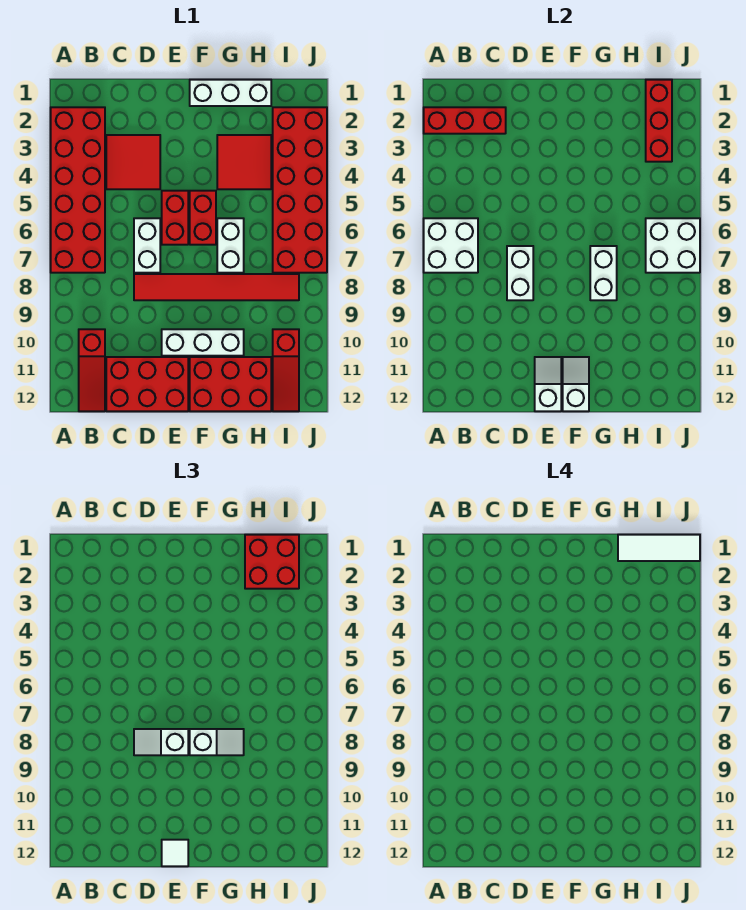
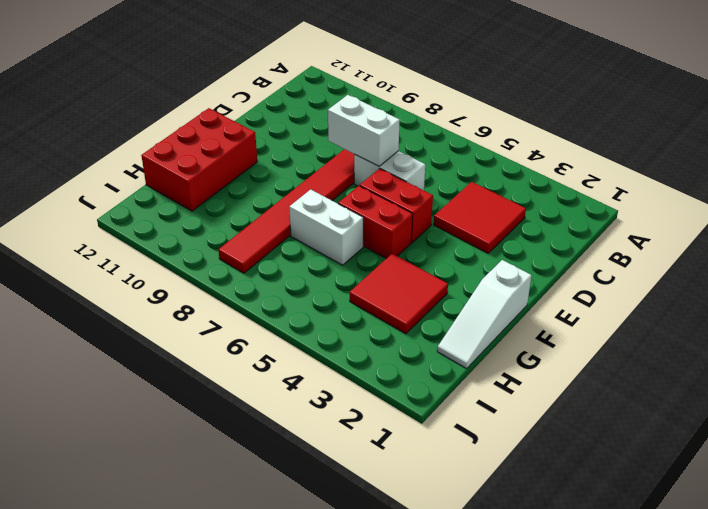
white 1x3 slope [437,260,531,368] -> white 1x3 brick [190,80,271,106]
none -> red 2x6 brick [51,107,105,273]
none -> red 1x3 slope [79,329,105,411]
none -> red 2x3 brick [106,357,188,411]

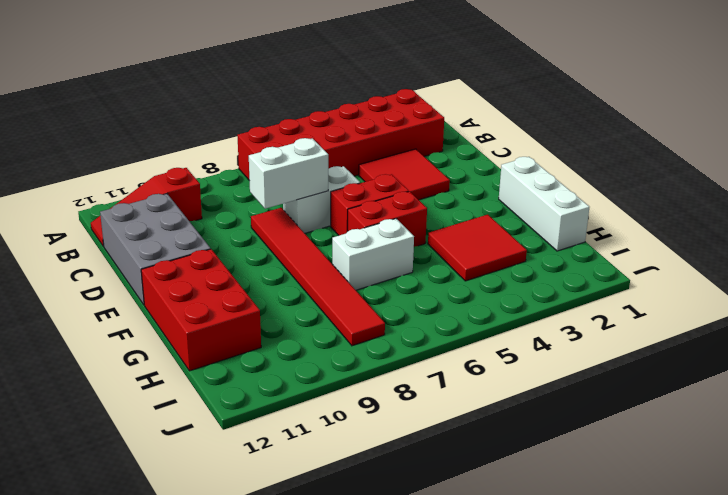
grey 2x3 brick [100,194,211,305] -> red 2x3 brick [106,357,188,411]
none -> white 1x3 brick [162,329,244,356]
none -> red 2x6 brick [273,107,327,273]
none -> red 1x3 slope [273,329,299,411]

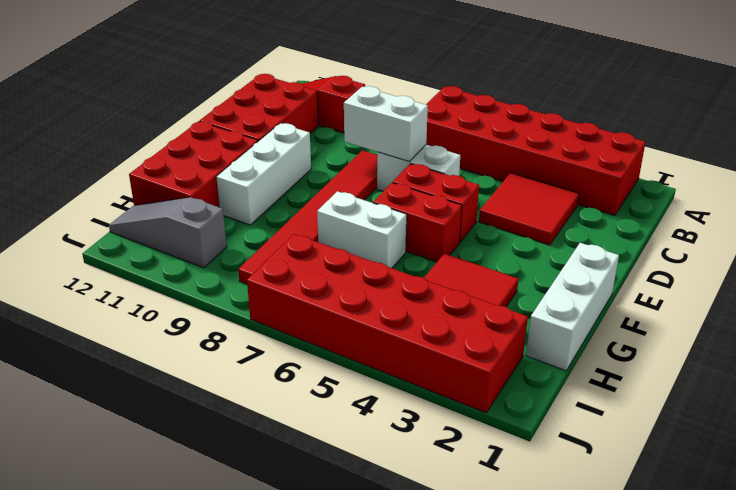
grey 1x3 slope [109,197,227,268] -> red 1x3 slope [273,329,299,411]
none -> red 1x3 brick [424,107,506,134]
none -> white 2x2 brick [424,218,478,273]
none -> white 1x2 slope [535,357,561,411]

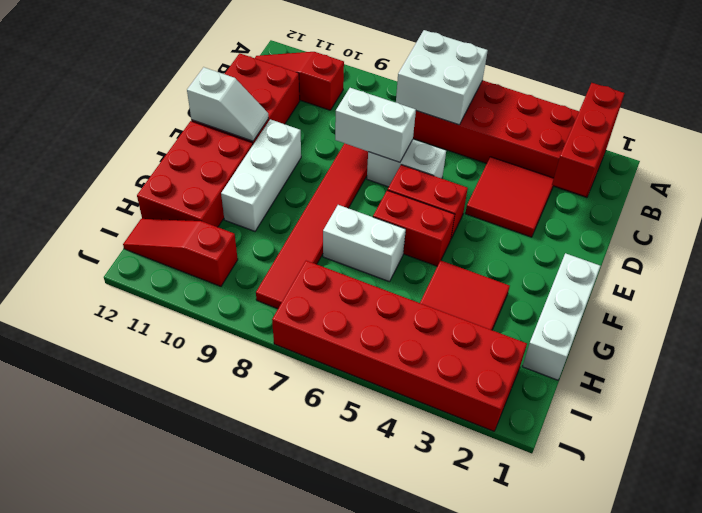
none -> white 1x2 slope [563,357,589,411]
none -> white 1x2 brick [590,246,617,300]
none -> red 1x3 brick [646,80,672,162]

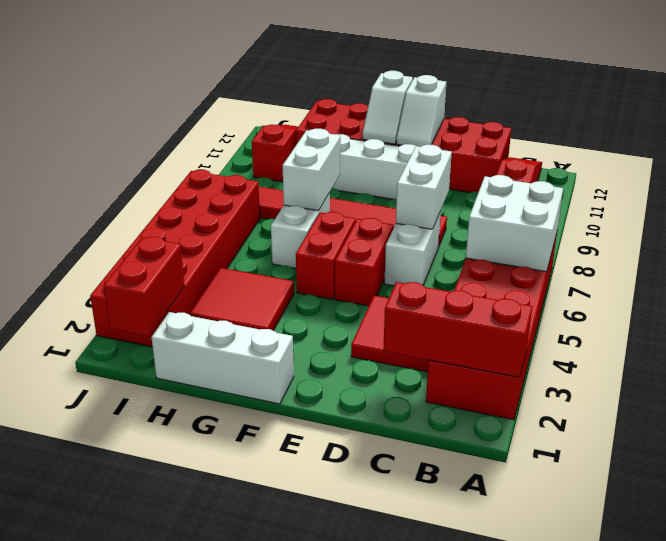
red 1x2 brick [104,237,185,336] -> red 1x3 brick [646,80,672,162]
none -> white 2x2 brick [646,218,700,273]
none -> white 1x2 slope [134,729,188,755]
none -> white 1x1 tile [162,840,188,866]

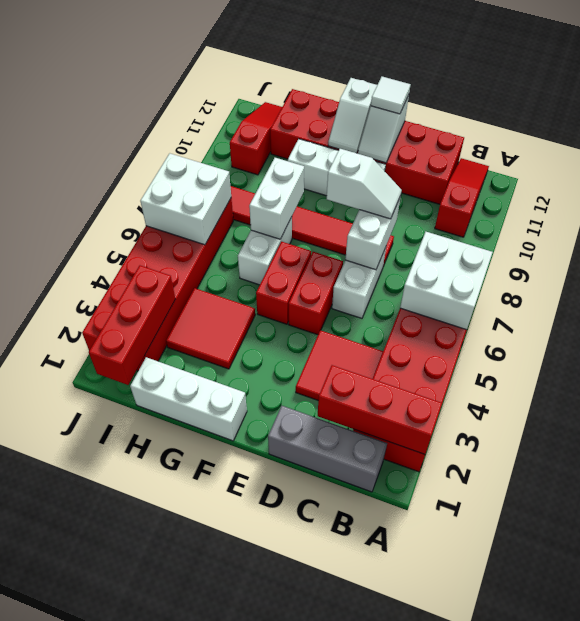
grey 1x3 brick [268,406,387,492] -> none
none -> white 1x2 slope [190,729,244,755]
none -> red 2x2 brick [245,535,299,589]
none -> white 1x3 tile [618,535,700,561]

